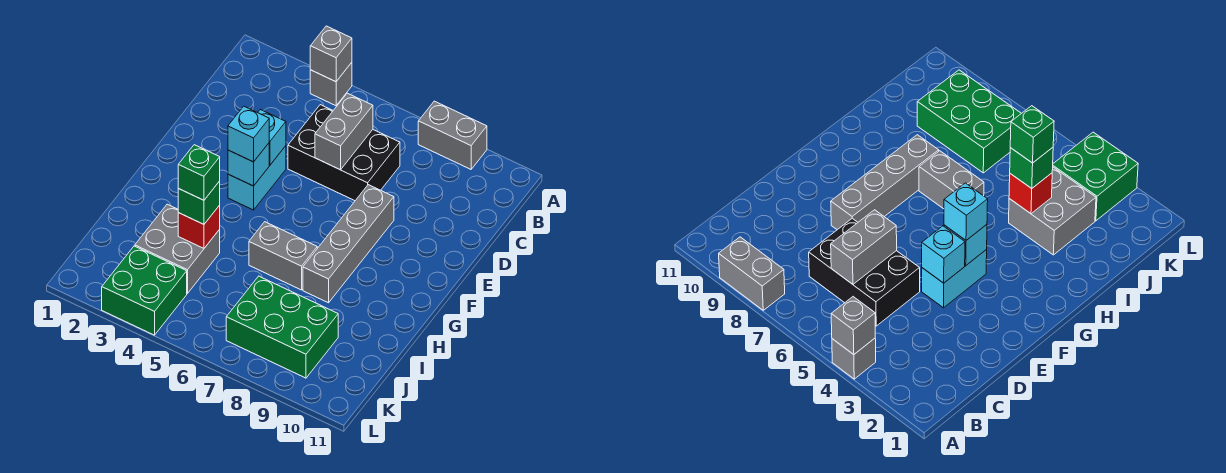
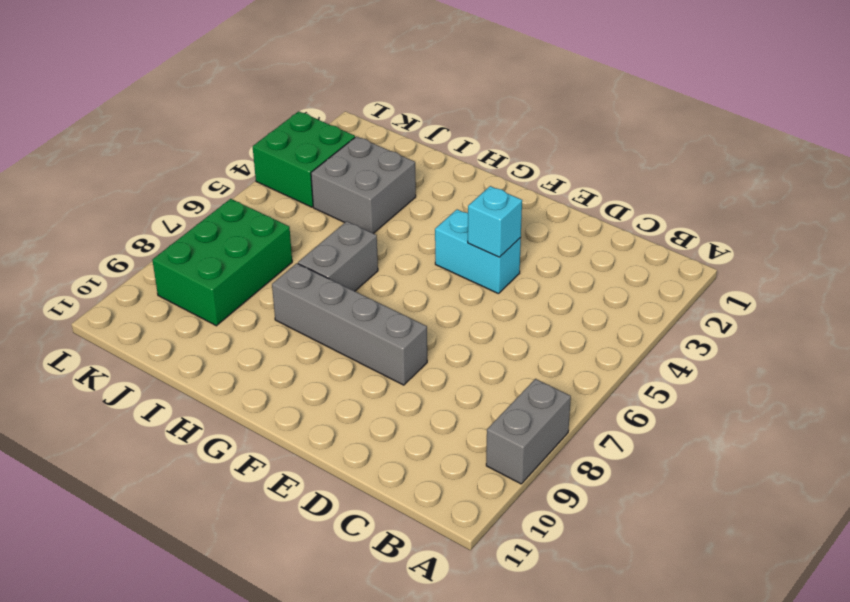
none -> grey 1x1 brick [310,63,352,106]
none -> black 2x3 brick [288,105,400,201]
none -> grey 1x1 brick [310,26,352,82]

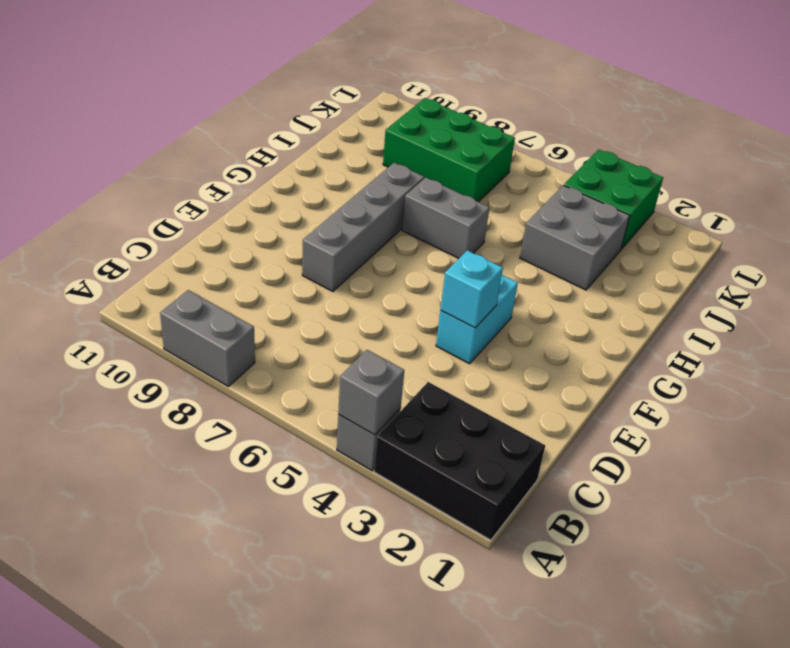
black 2x3 brick [374,382,545,540] -> black 2x3 brick moved to [288,105,400,201]
none -> grey 1x2 brick [315,93,373,170]
none -> cyan 1x1 brick [228,143,269,186]
none -> red 1x1 brick [178,205,220,248]

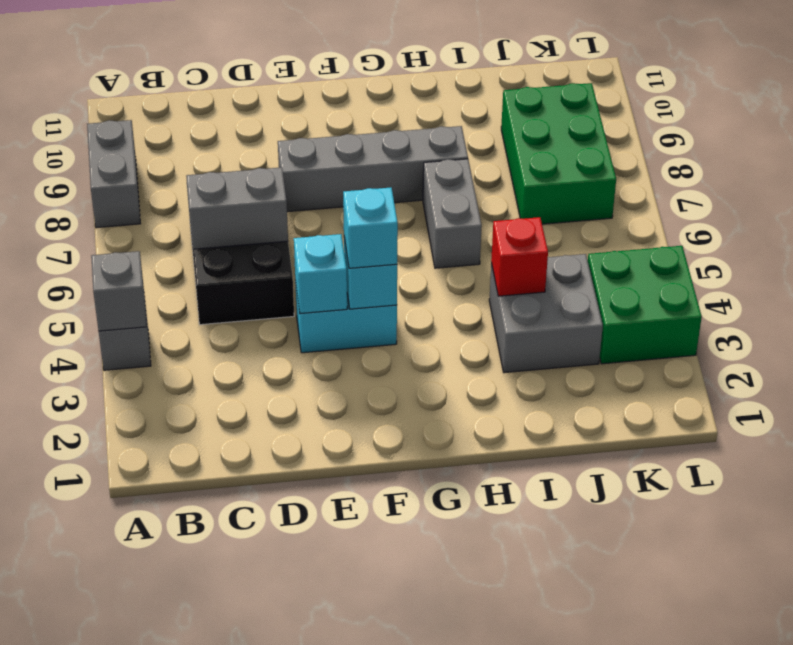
none -> green 1x1 brick [178,181,220,224]
none -> green 1x1 brick [178,145,220,200]

